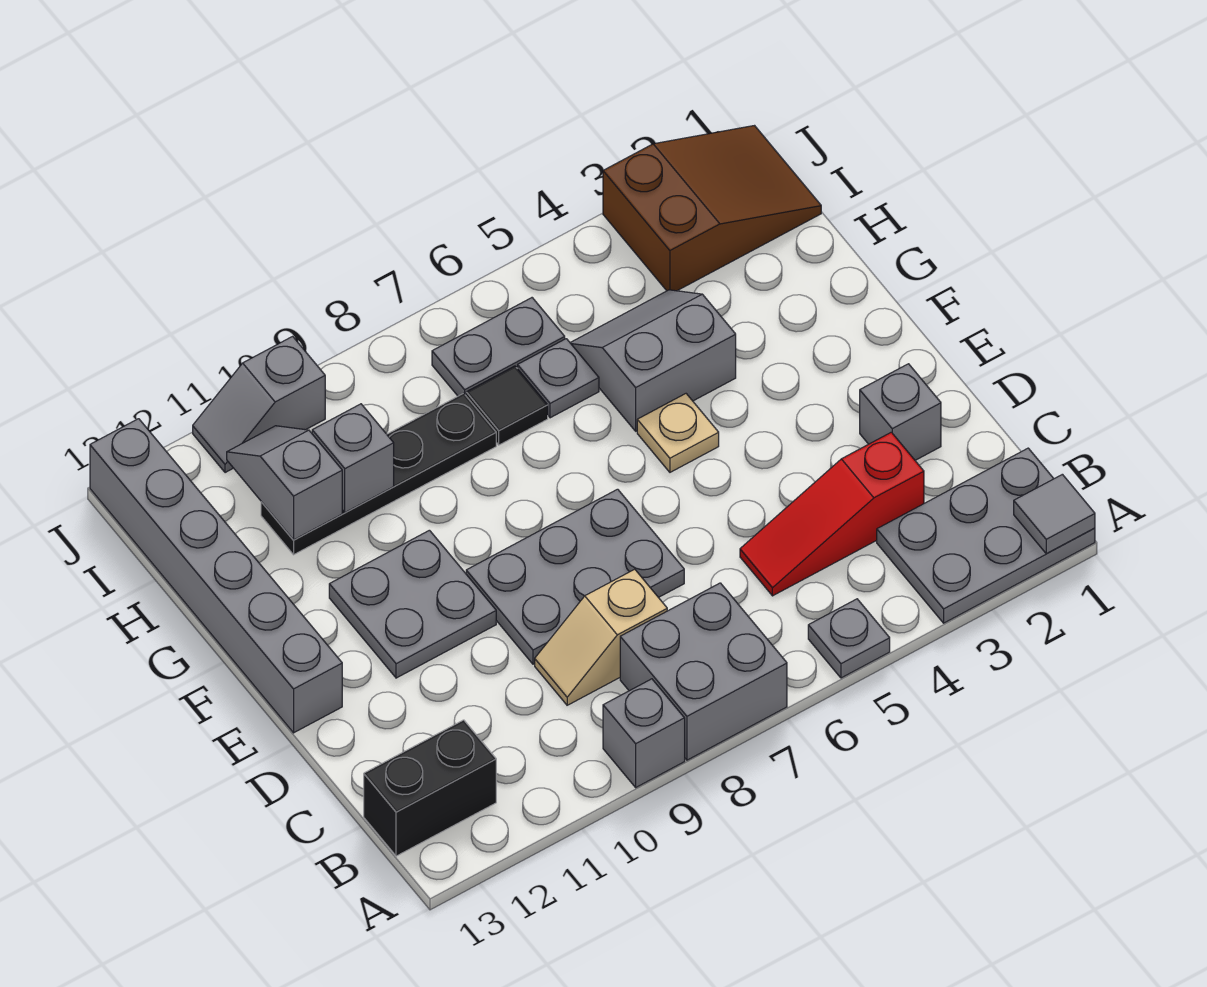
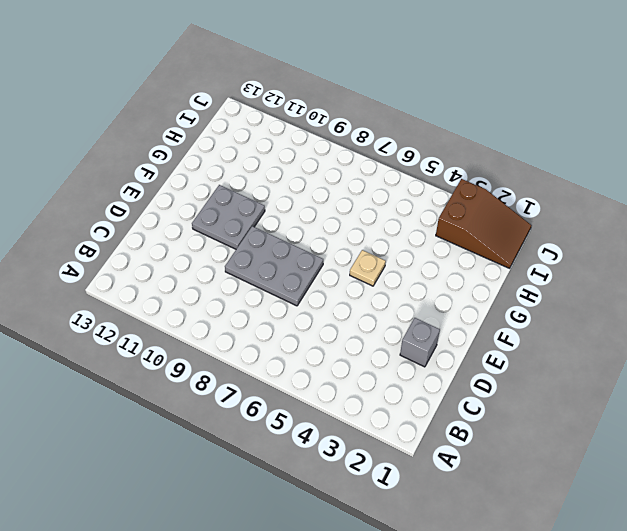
none -> grey 2x3 plate [877,448,1095,623]
none -> grey 1x1 plate [808,599,890,678]
none -> grey 2x2 brick [620,583,787,760]

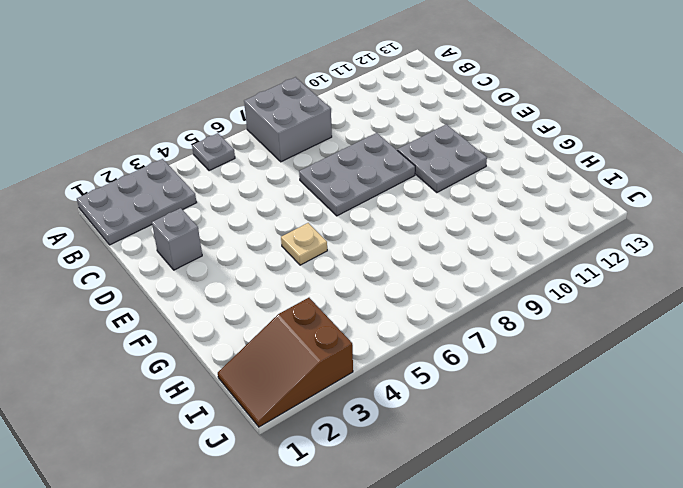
none -> grey 1x1 brick [603,679,685,787]
none -> black 1x2 brick [364,720,496,856]
none -> red 1x3 slope [740,432,924,596]

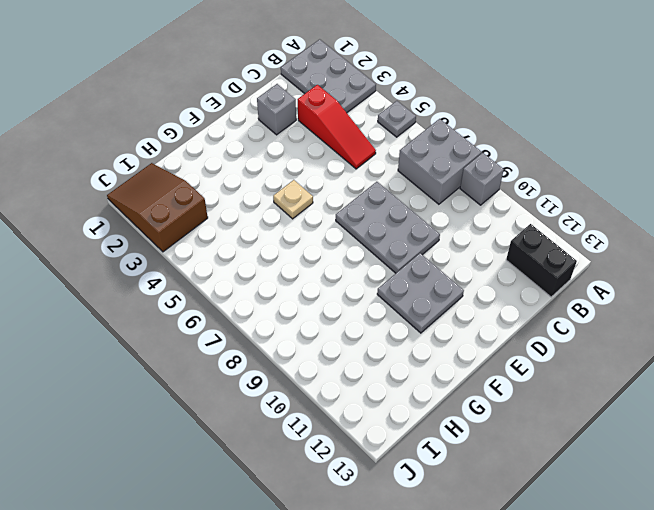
none -> tan 1x2 slope [535,569,667,705]
none -> grey 1x6 brick [90,419,342,733]
none -> grey 2x2 slope [570,290,736,431]

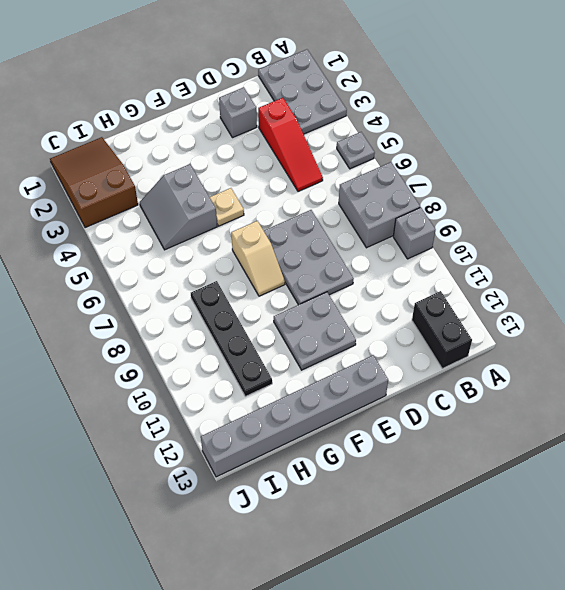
tan 1x2 slope [231,221,285,296] -> tan 1x2 slope moved to [535,569,667,705]
none -> grey 1x1 plate [518,339,599,418]
none -> black 1x1 tile [466,366,548,445]
none -> grey 1x2 plate [432,298,565,396]

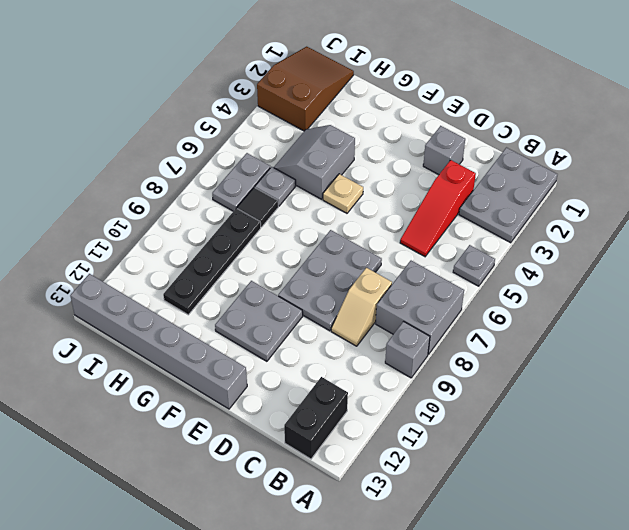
none -> grey 1x2 slope [193,336,325,473]
none -> grey 1x1 tile [1014,474,1095,554]
none -> grey 1x1 brick [312,404,394,512]

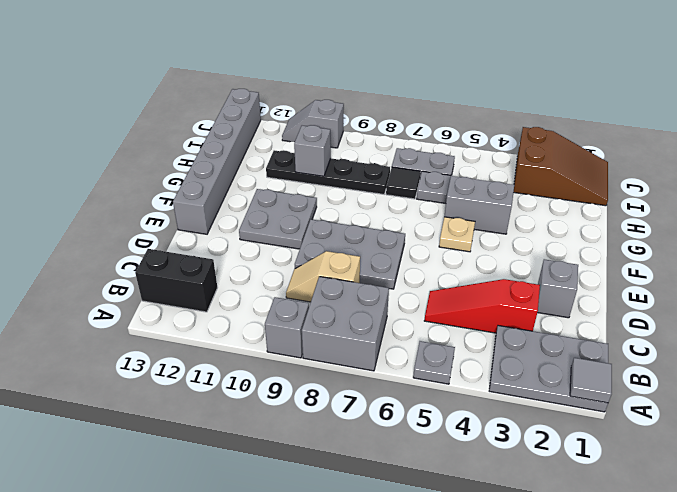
none -> grey 1x2 slope [227,426,342,540]

